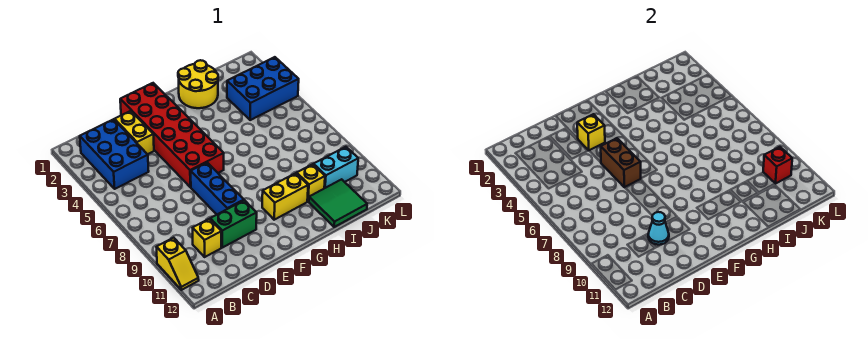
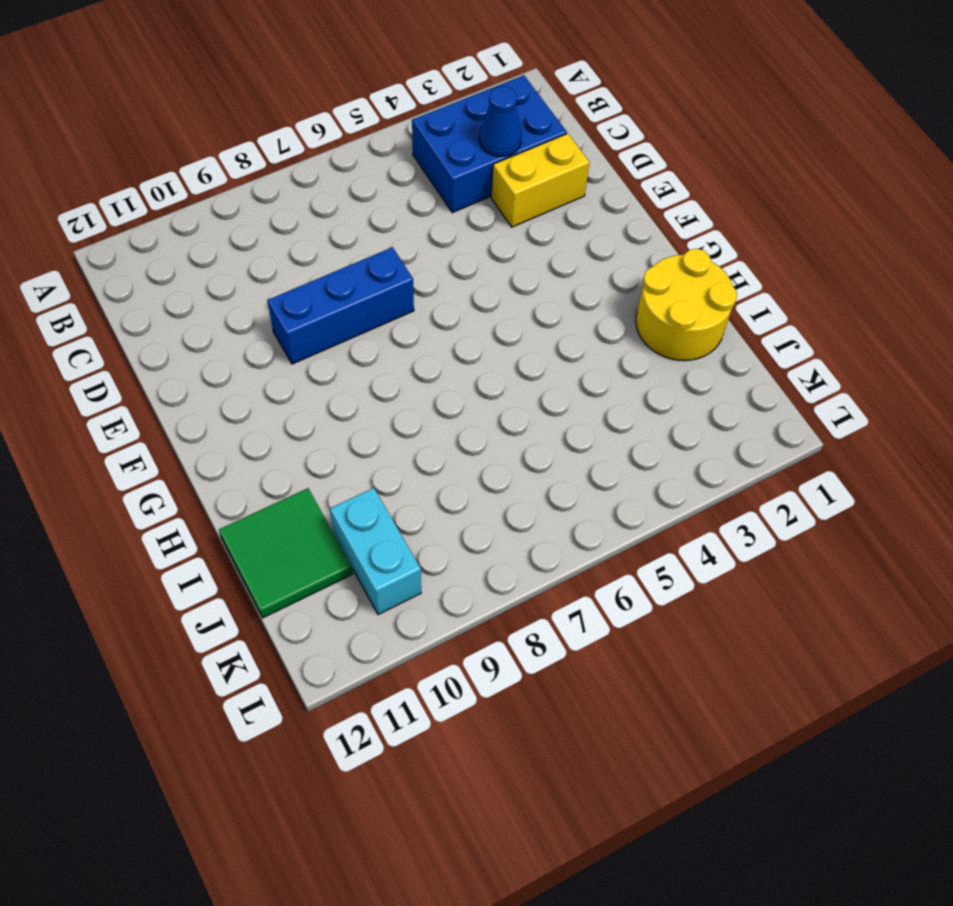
blue 1x1 cone [479,86,522,156] -> none
none -> yellow 1x2 slope [157,238,199,290]
none -> yellow 1x1 brick [193,219,221,257]
none -> green 1x2 brick [210,200,257,248]

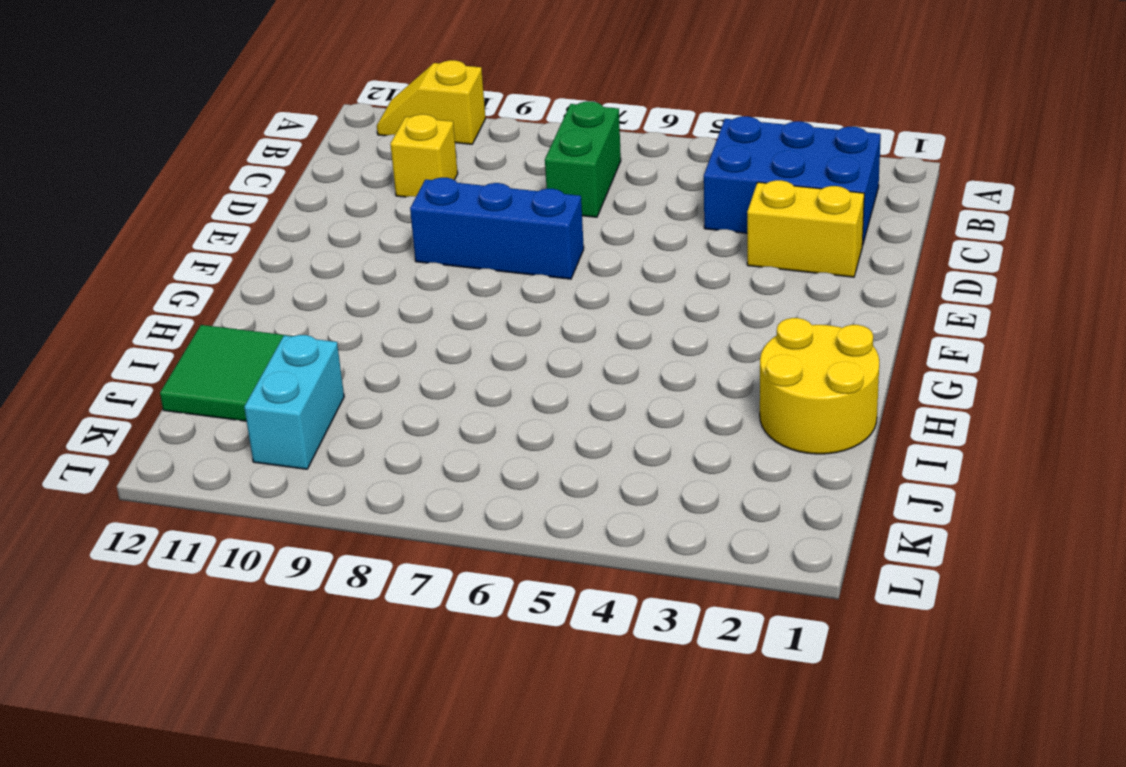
green 1x2 brick [545,101,621,217] -> green 1x2 brick moved to [210,200,257,248]
none -> red 2x6 brick [120,83,224,187]
none -> yellow 1x2 brick [262,173,308,220]
none -> yellow 1x1 brick [297,164,325,202]

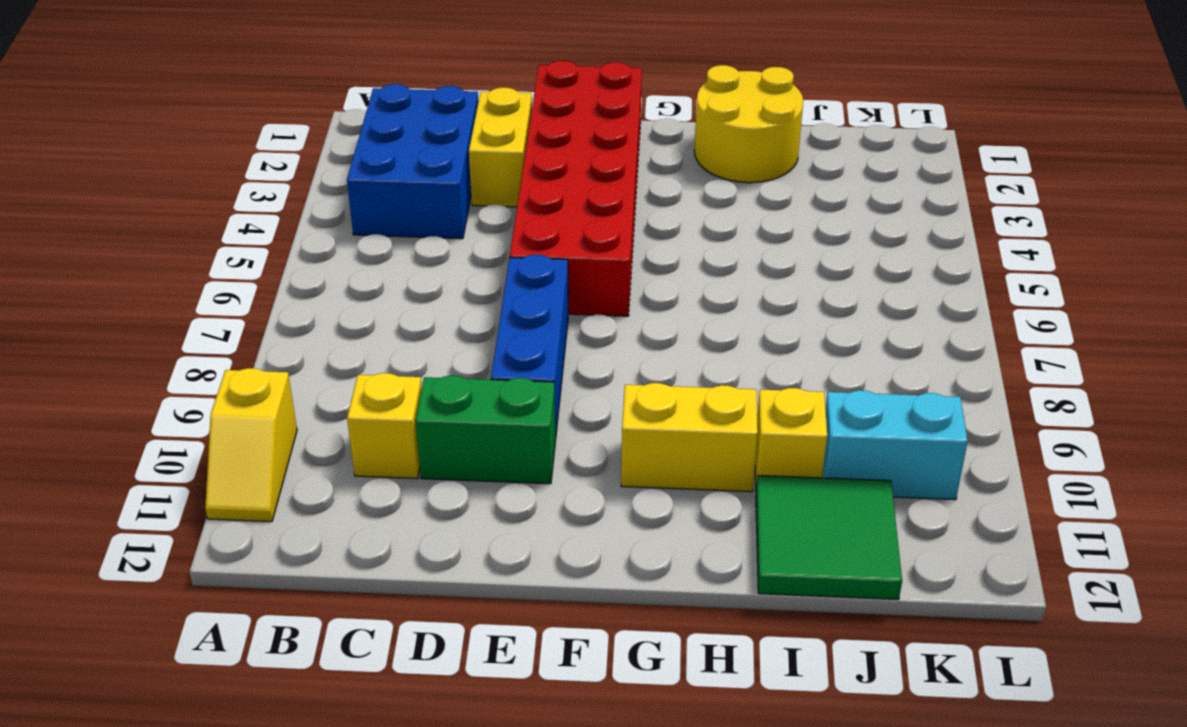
none -> blue 2x3 brick [227,57,299,120]
none -> cyan 1x1 cone [648,212,669,245]
none -> yellow 1x1 brick [577,114,605,150]

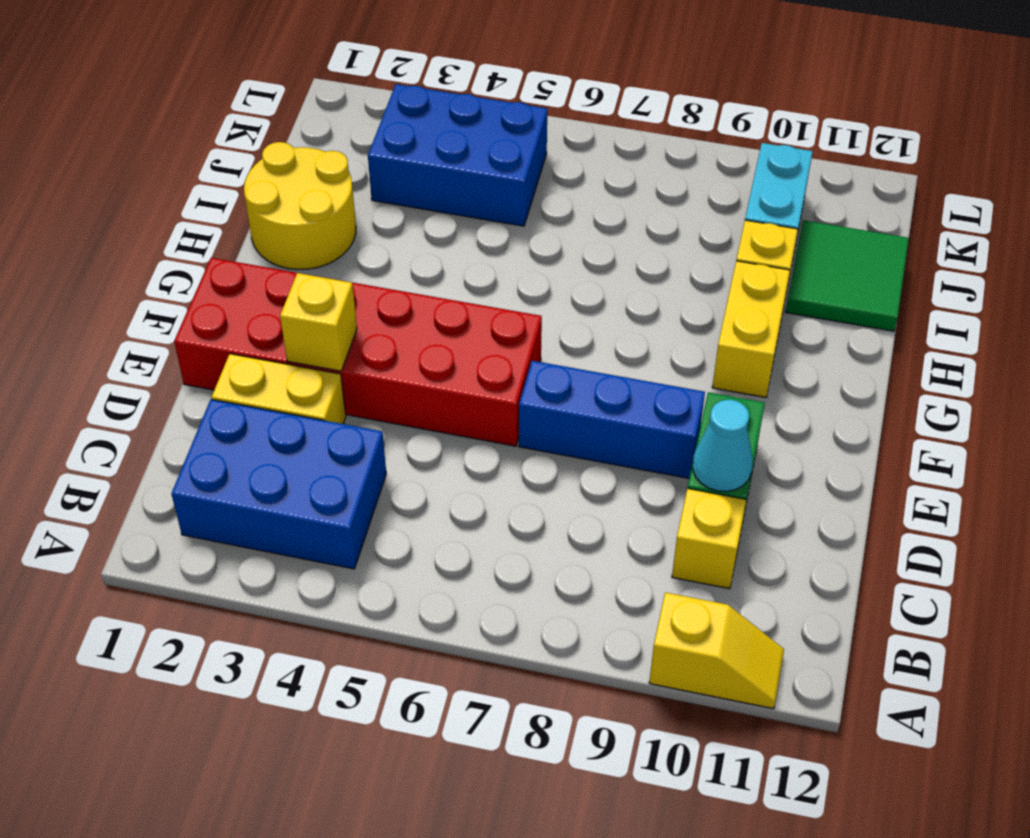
blue 2x3 brick [368,84,547,226] -> blue 2x3 brick turned to [227,57,299,120]
none -> brown 1x2 brick [601,138,641,187]
none -> red 1x1 brick [763,147,792,184]

